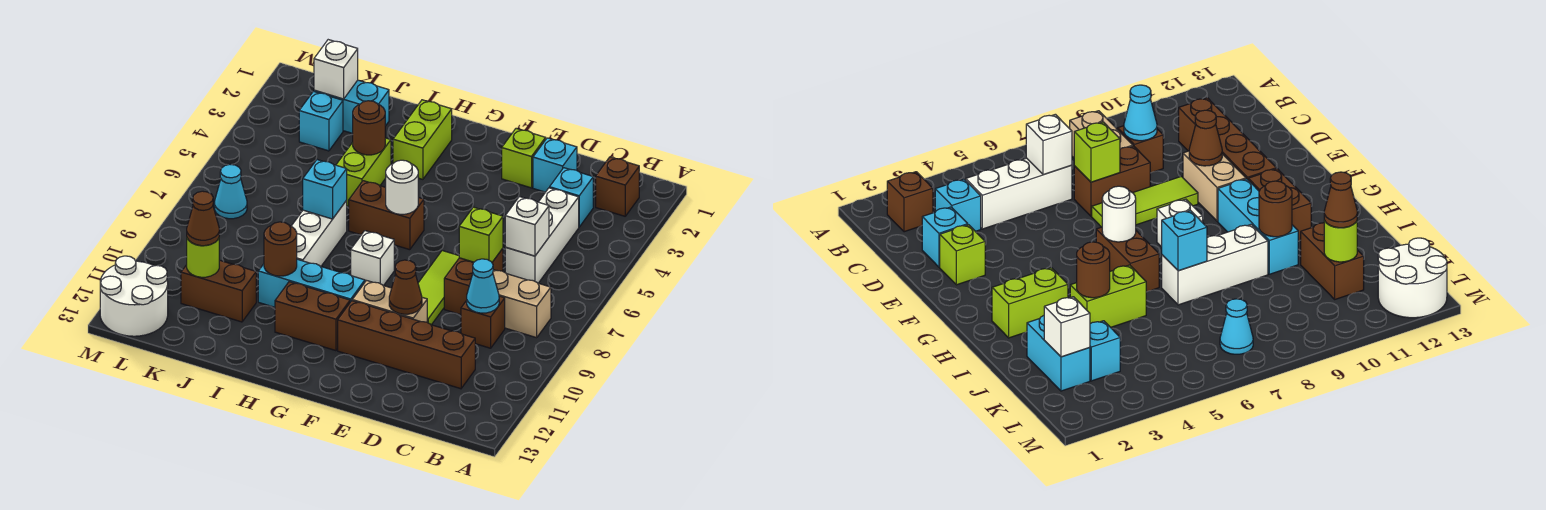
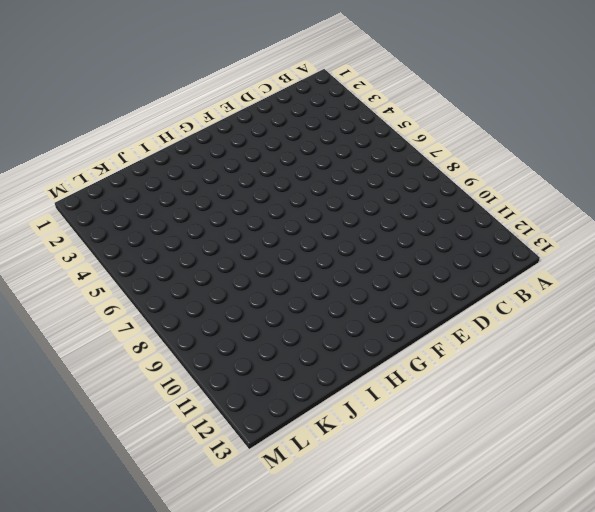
none -> brown 1x1 brick [596,157,639,216]
none -> tan 1x2 brick [493,270,551,338]
none -> cyan 1x1 brick [550,168,593,227]
none -> white 1x3 brick [505,188,579,283]

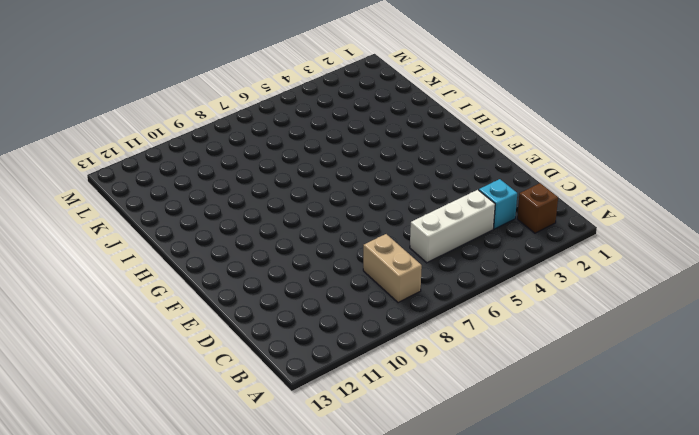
none -> brown 1x1 brick [461,296,505,348]
none -> brown 1x4 brick [338,301,475,389]
none -> cyan 1x1 brick [533,138,577,192]
none -> brown 1x2 brick [444,248,503,315]

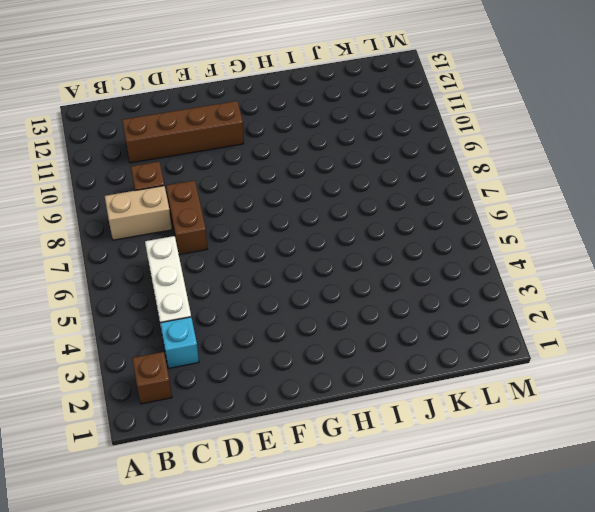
none -> cyan 1x1 brick [533,138,577,192]
none -> lime 1x1 brick [502,129,546,188]
none -> lime 1x3 tile [418,251,459,325]
none -> tan 1x2 brick [352,281,427,322]

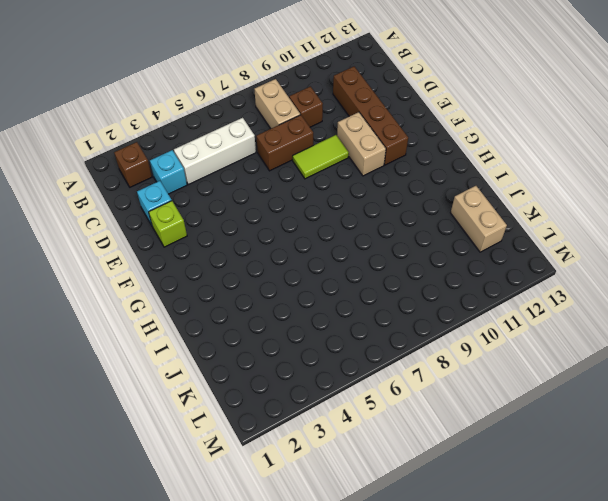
lime 1x2 tile [293,135,349,179] -> lime 1x3 tile [418,251,459,325]
tan 1x2 brick [451,186,507,252] -> none
none -> brown 1x2 brick [349,181,424,250]
none -> white 1x1 brick [351,231,394,286]
none -> cyan 1x3 brick [258,259,365,307]
none -> brown 1x2 brick [275,282,350,351]

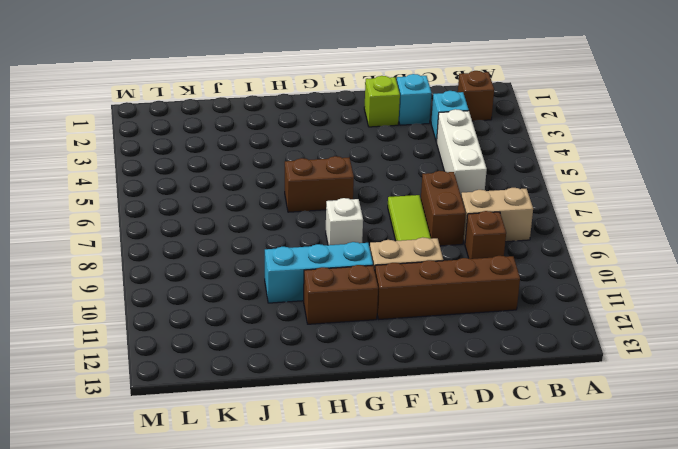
none -> lime 1x2 brick [393,100,452,179]
none -> lime 1x2 brick [336,138,391,206]
none -> white 1x3 brick [292,201,347,266]
none -> cyan 1x2 brick [314,80,389,133]

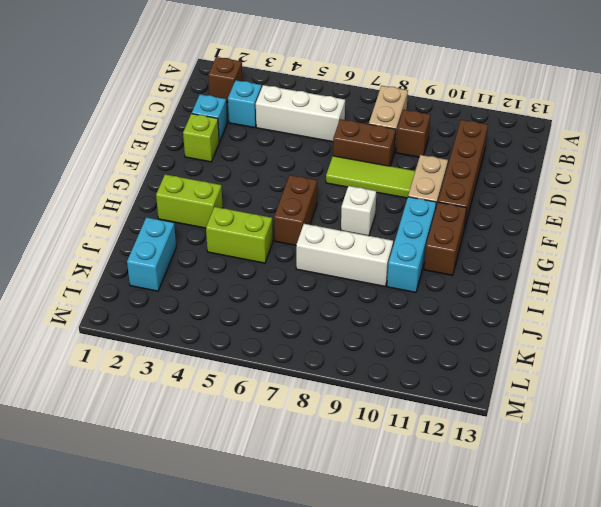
none -> brown 1x2 brick [181,260,256,322]
none -> cyan 1x1 brick [299,91,343,151]
none -> cyan 1x1 cone [214,165,247,219]
none -> white 2x2 round brick [100,256,168,336]

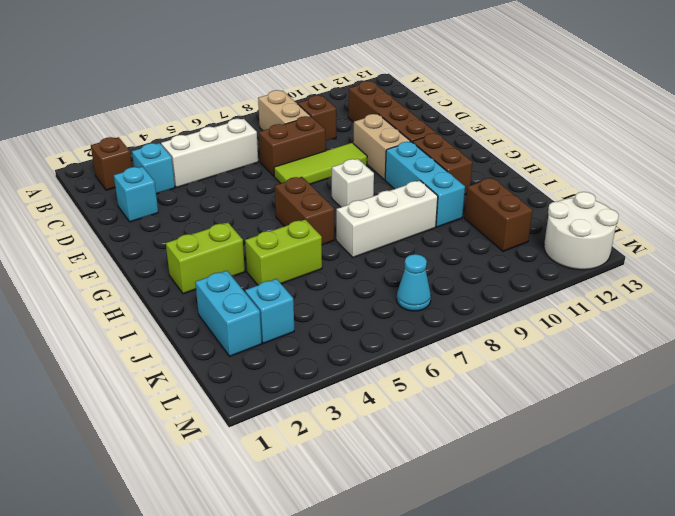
none -> lime 1x1 brick [502,129,546,188]
none -> white 1x1 brick [505,197,549,256]
none -> cyan 1x1 cone [467,259,499,313]
none -> lime 1x1 brick [459,207,503,262]

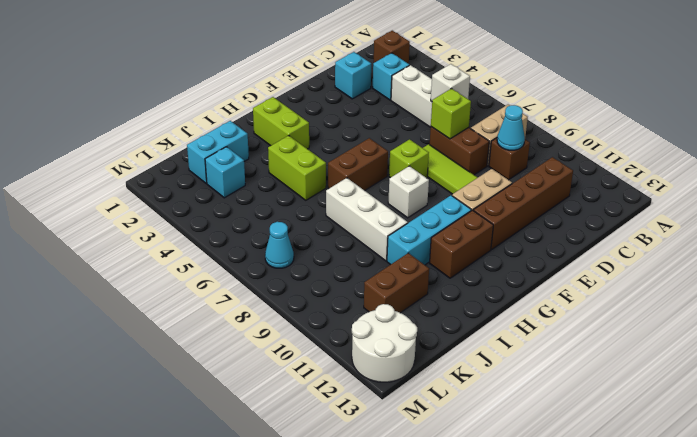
lime 1x1 brick [389,139,429,178] -> lime 1x1 brick moved to [502,129,546,188]
none -> brown 1x1 cone [389,260,422,314]
none -> white 1x1 round brick [386,160,418,214]
none -> brown 1x1 round brick [353,101,385,155]
none -> cyan 1x1 brick [303,160,347,219]

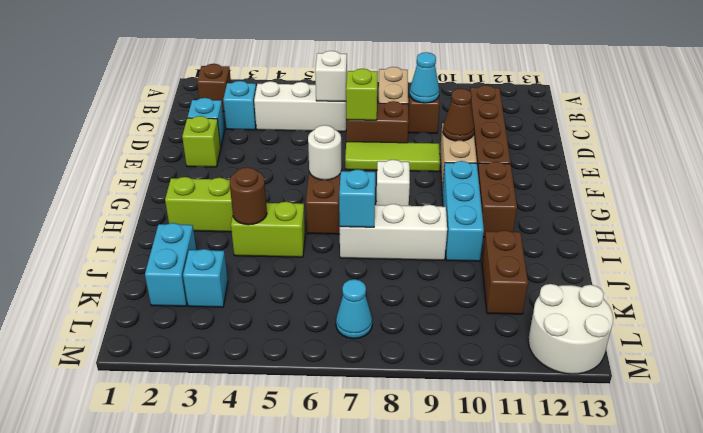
none -> brown 1x1 round brick [264,222,297,276]
none -> white 1x1 brick [314,40,358,99]
none -> lime 1x1 round brick [187,238,219,277]
none -> brown 1x1 cone [187,191,219,246]

